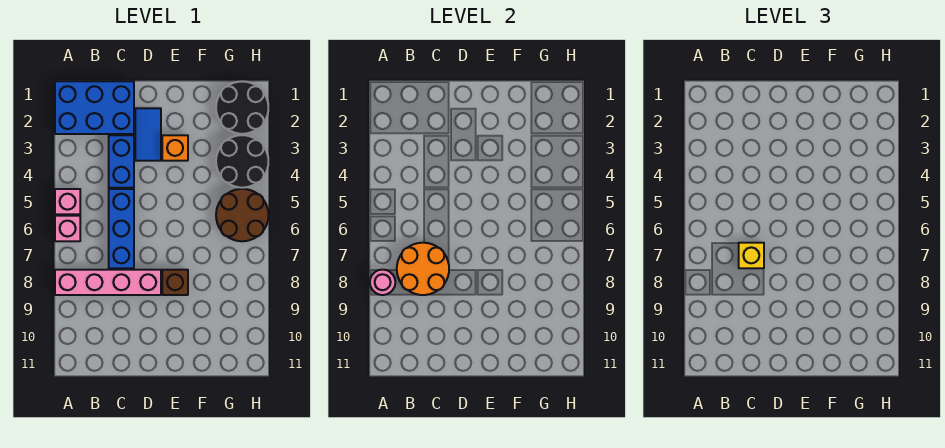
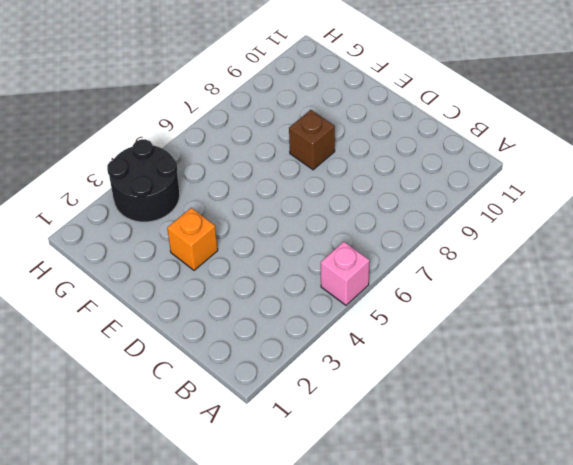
none -> blue 2x3 brick [55,81,134,134]
none -> pink 1x1 brick [55,216,80,241]
none -> pink 1x4 brick [55,270,161,295]

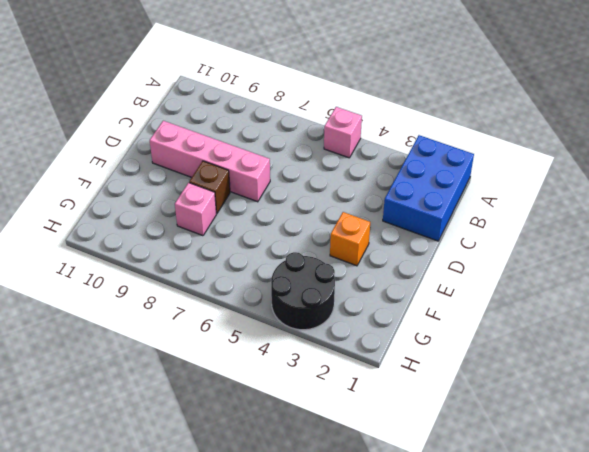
pink 1x4 brick [150,121,270,202] -> pink 1x4 brick turned to [55,270,161,295]
pink 1x1 brick [175,183,216,236] -> pink 1x1 brick moved to [55,216,80,241]
none -> blue 1x2 brick [109,135,134,188]
none -> blue 1x3 brick [109,189,134,268]
none -> blue 1x2 tile [135,108,161,161]

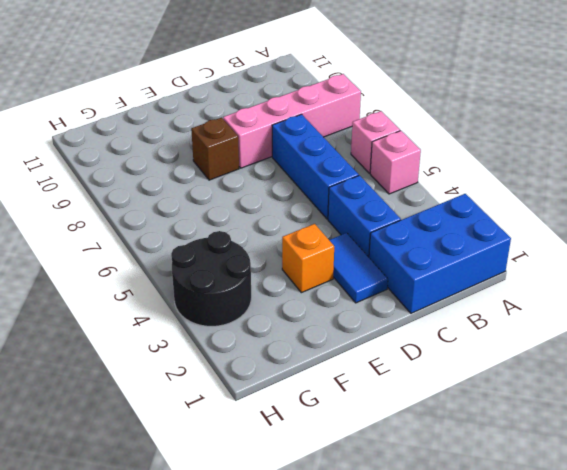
none -> black 2x2 round brick [216,81,268,134]
none -> brown 2x2 round brick [216,189,268,241]
none -> pink 1x1 round brick [370,270,395,295]

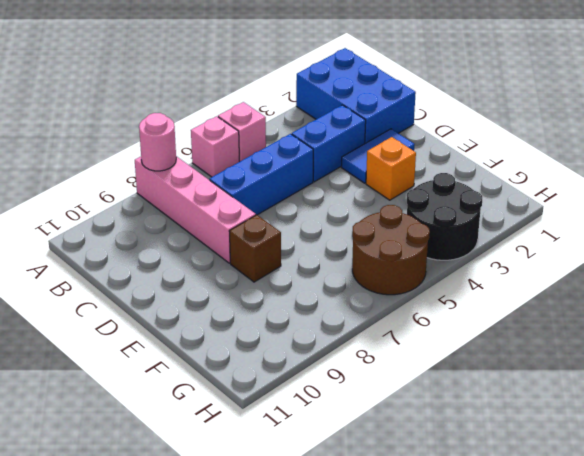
none -> black 2x2 round brick [216,81,268,134]
none -> orange 2x2 round brick [397,243,449,295]
none -> yellow 1x1 brick [739,243,764,268]

